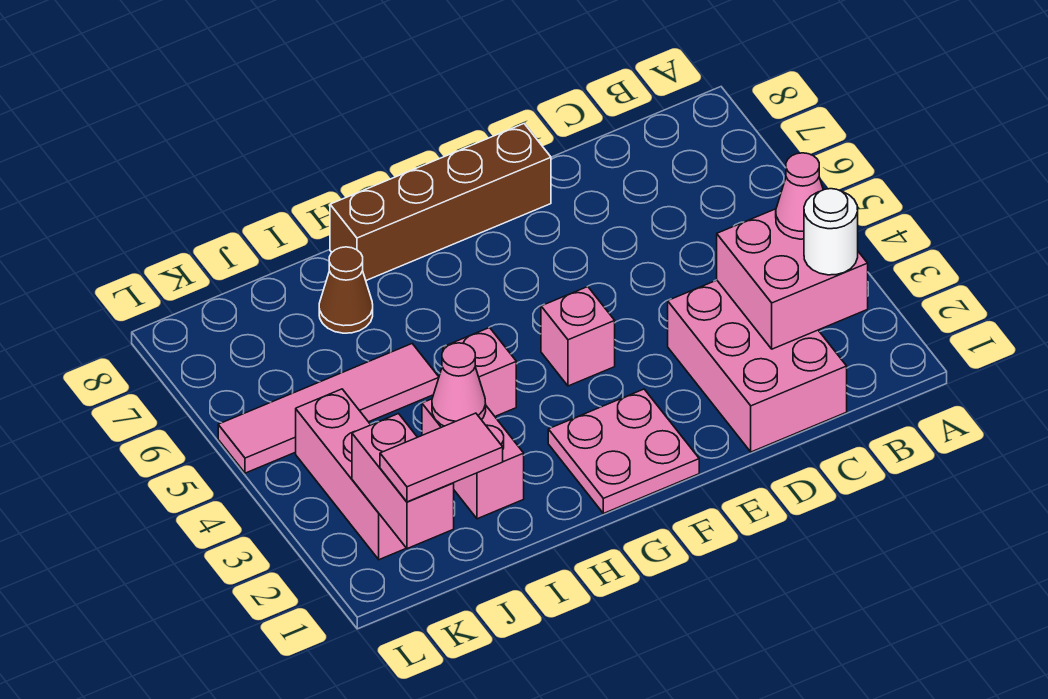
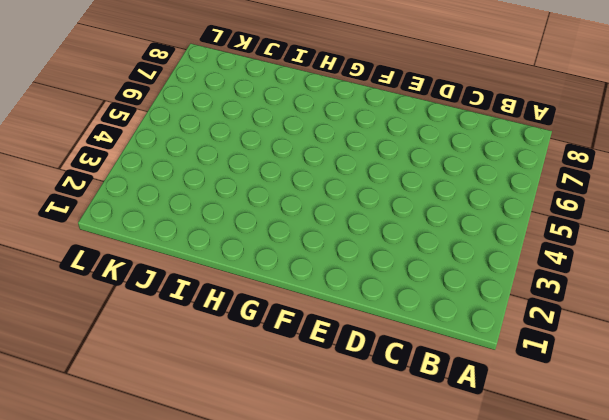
none -> pink 2x3 brick [668,280,847,452]
none -> brown 1x4 brick [330,124,551,280]
none -> pink 2x2 plate [548,389,699,513]

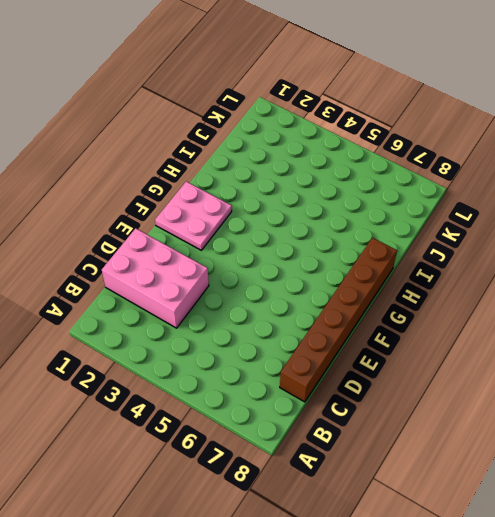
brown 1x6 brick [280,238,397,402] -> brown 1x4 brick [330,124,551,280]
none -> pink 1x1 brick [541,287,615,386]
none -> pink 1x1 brick [443,327,516,416]
none -> pink 1x2 brick [422,399,524,519]

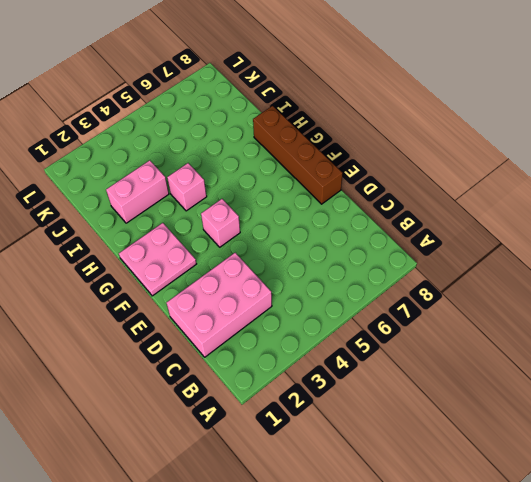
none -> pink 1x4 tile [218,344,439,473]
none -> brown 1x1 cone [319,247,373,333]
none -> pink 1x3 brick [296,389,406,560]

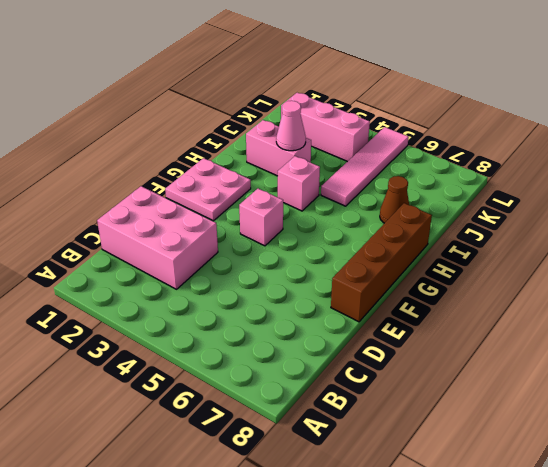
none -> pink 2x2 brick [717,209,868,349]
none -> pink 1x2 brick [352,414,454,549]
none -> white 1x1 round brick [804,189,858,275]

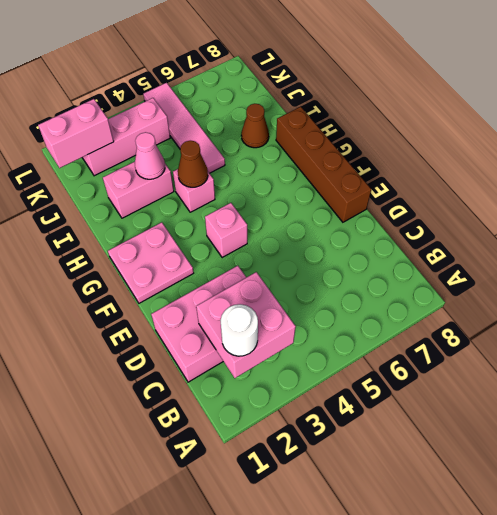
brown 1x1 cone [178,141,208,187] -> none
none -> pink 1x1 cone [776,153,823,239]
none -> pink 1x2 tile [380,413,503,502]

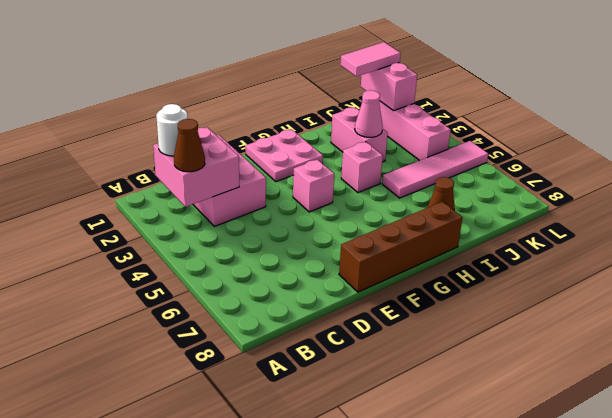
brown 1x1 cone [174,119,205,172] -> pink 1x1 cone [776,153,823,239]

